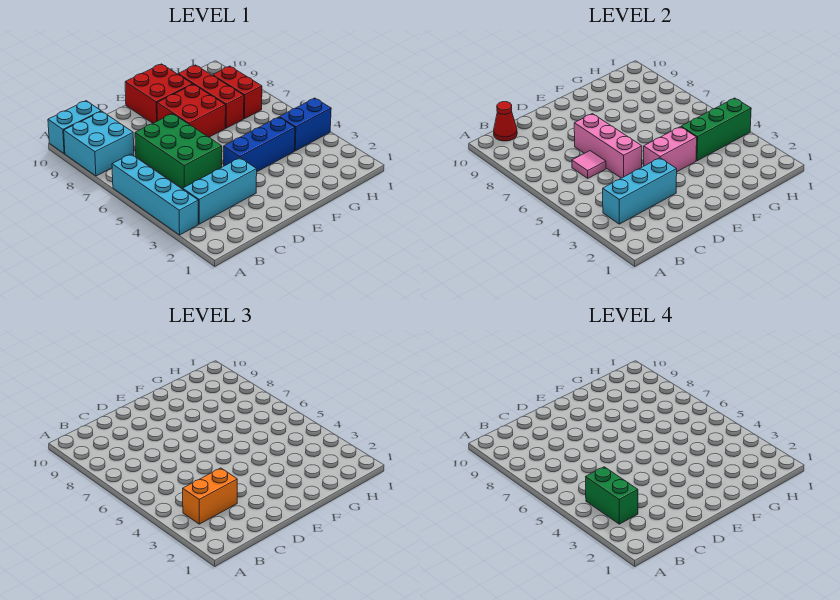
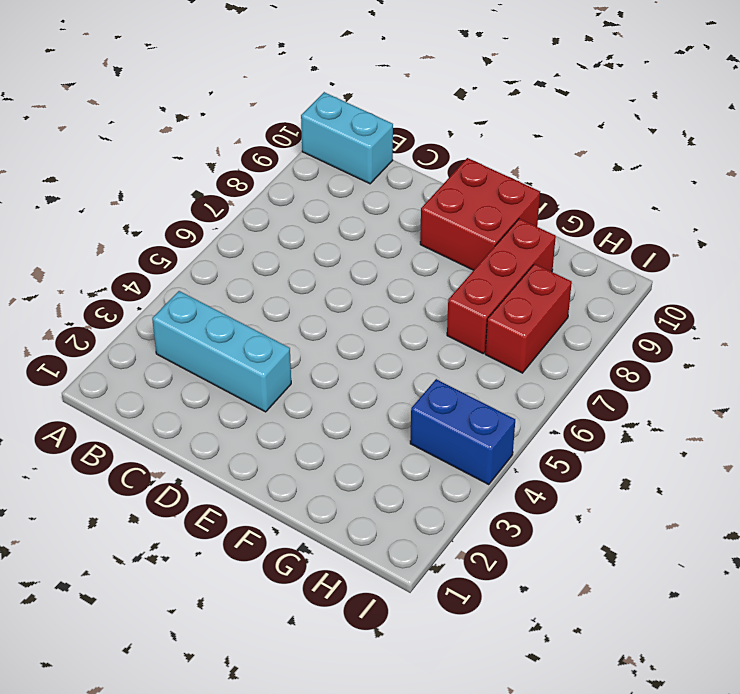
none -> cyan 1x4 brick [112,154,198,235]
none -> cyan 2x2 brick [64,111,134,176]
none -> green 2x3 brick [135,114,222,189]

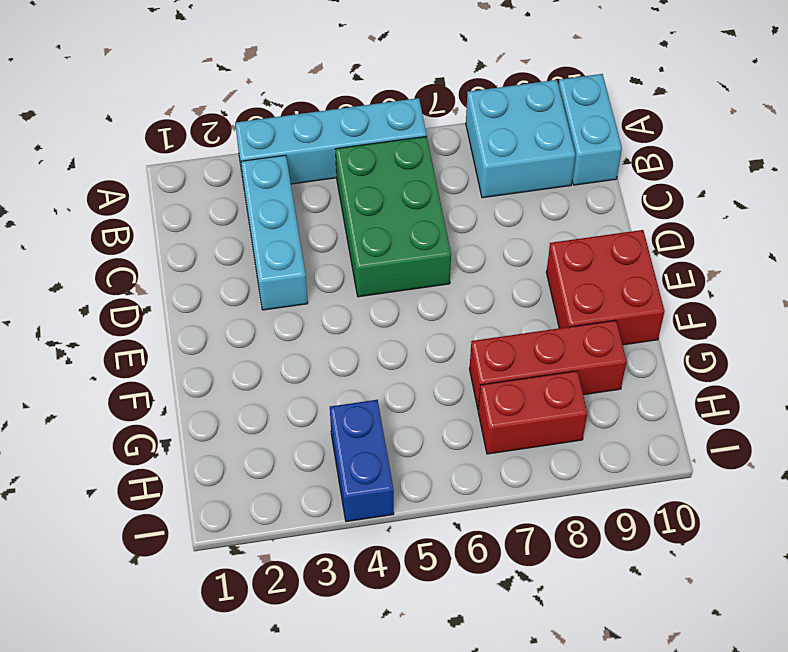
green 2x3 brick [336,136,451,297] -> green 2x3 brick turned to [135,114,222,189]
none -> blue 1x3 brick [224,117,295,172]
none -> red 2x2 brick [157,84,226,137]
none -> cyan 1x3 brick [603,158,677,224]

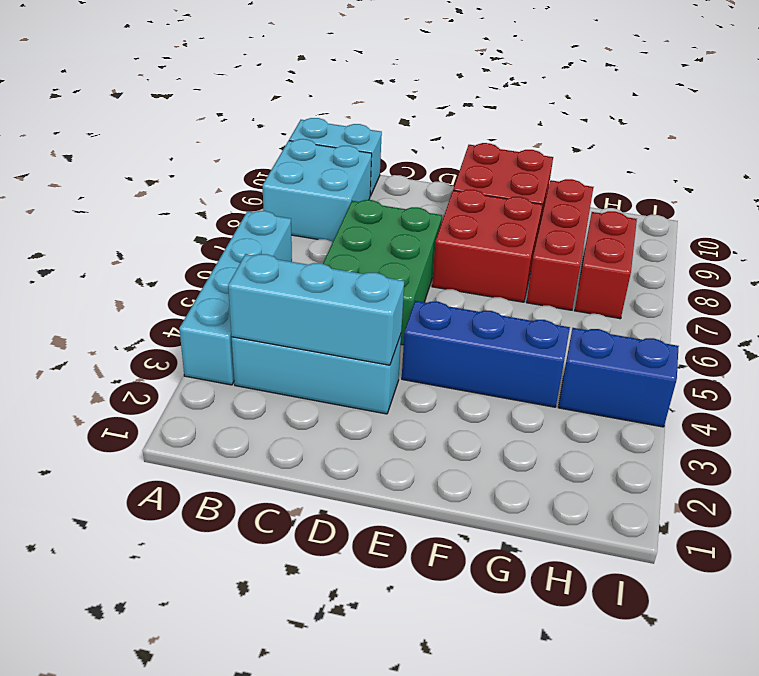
none -> red 1x1 cone [494,102,517,141]
none -> pink 1x1 tile [572,151,606,178]
none -> pink 1x3 brick [574,114,642,178]

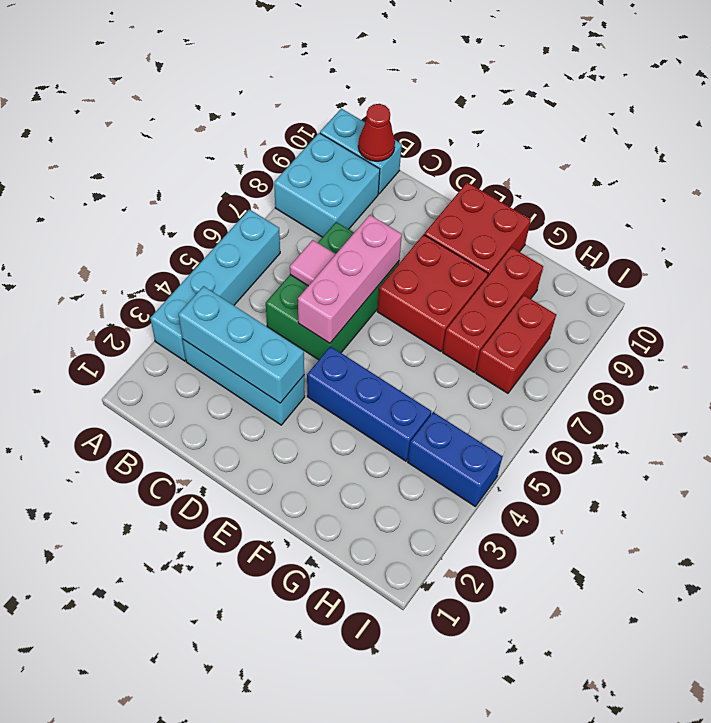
none -> pink 1x2 brick [644,127,697,172]
none -> green 1x3 brick [681,98,751,161]
none -> orange 1x2 brick [183,468,237,524]

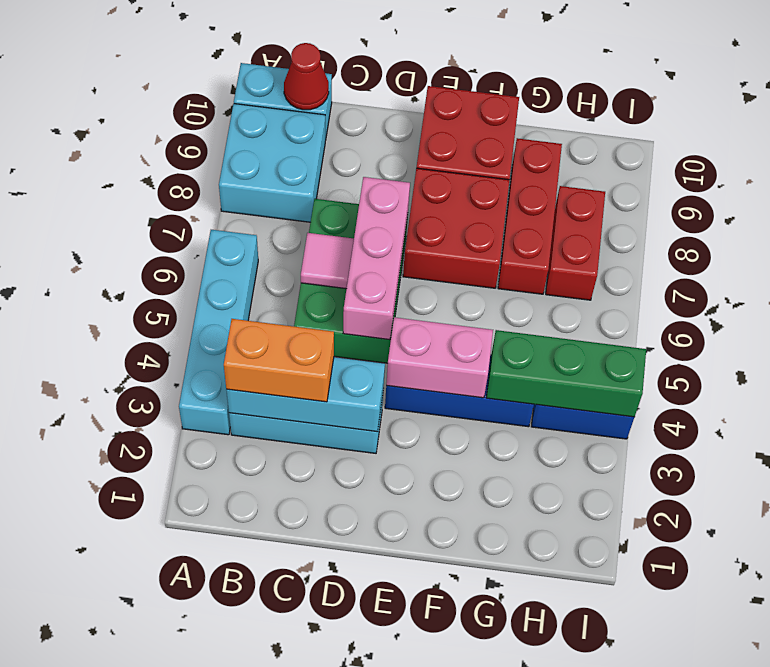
none -> green 1x2 brick [586,467,638,524]

